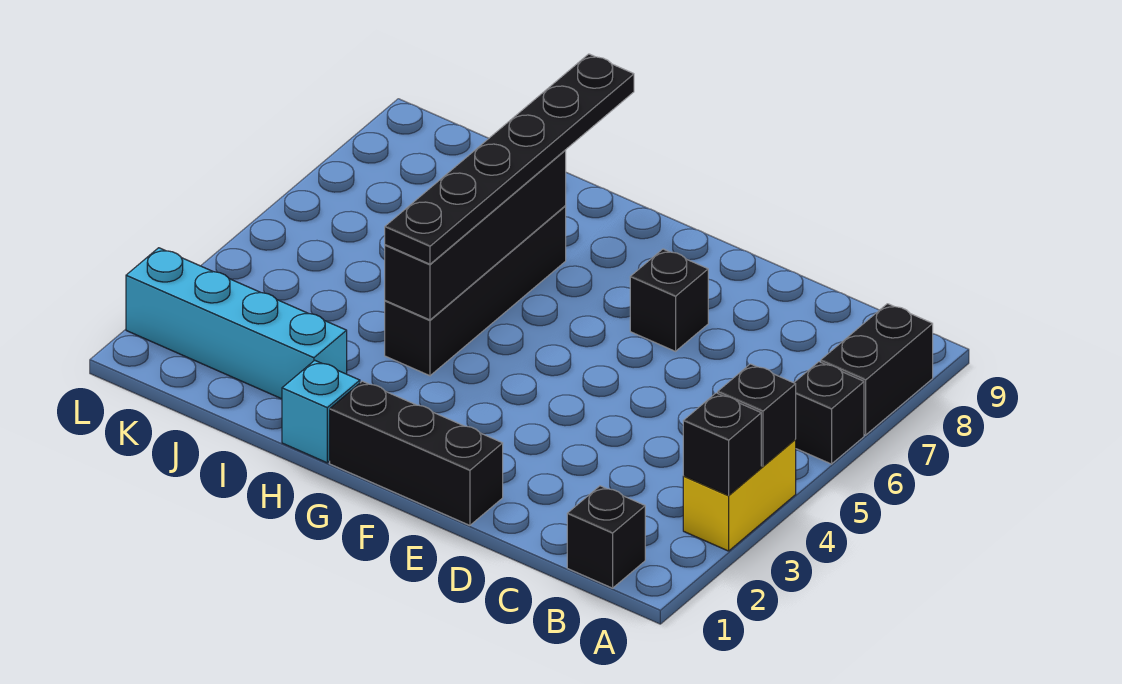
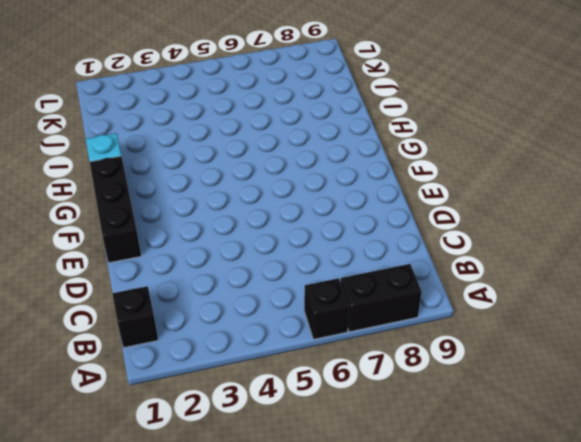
none -> yellow 1x2 brick [683,440,796,551]
none -> black 1x1 brick [630,249,708,351]
none -> black 1x4 brick [385,206,566,376]

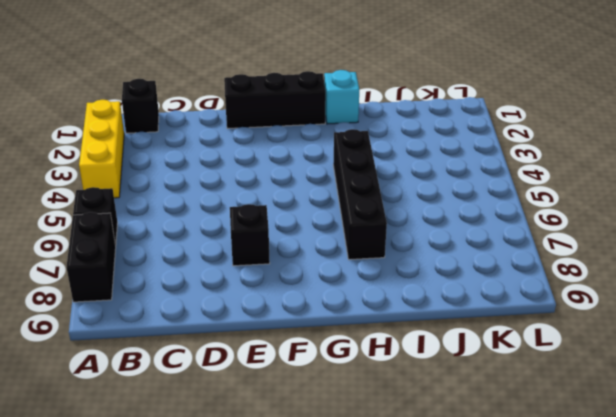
yellow 1x3 brick [79,100,124,198] -> yellow 1x2 brick [683,440,796,551]
none -> cyan 1x4 brick [126,248,347,399]
none -> black 1x1 brick [683,393,761,495]
none -> black 1x1 brick [718,364,796,466]

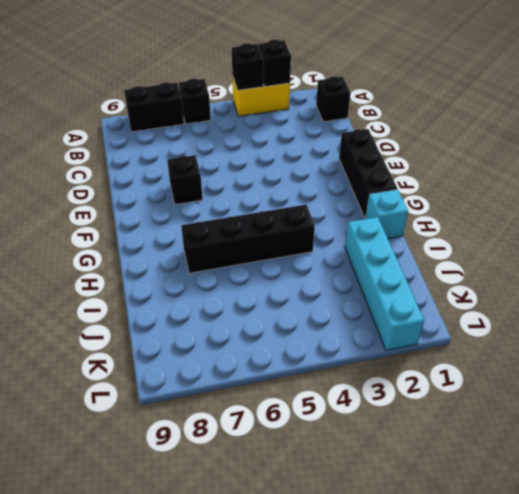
none -> black 1x4 brick [385,151,566,320]
none -> black 1x6 plate [385,54,634,264]

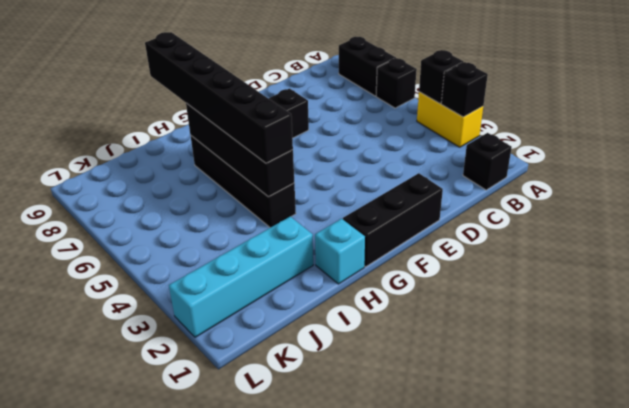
black 1x6 brick [145,32,293,163] -> black 1x6 plate [385,54,634,264]

